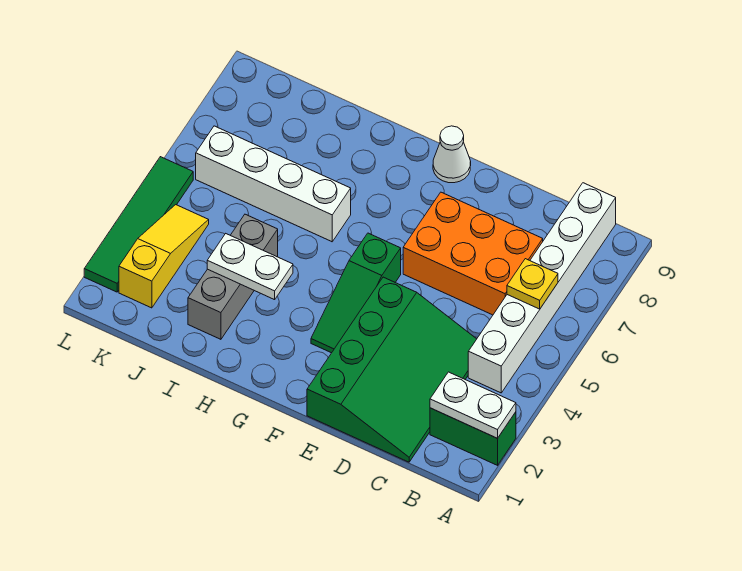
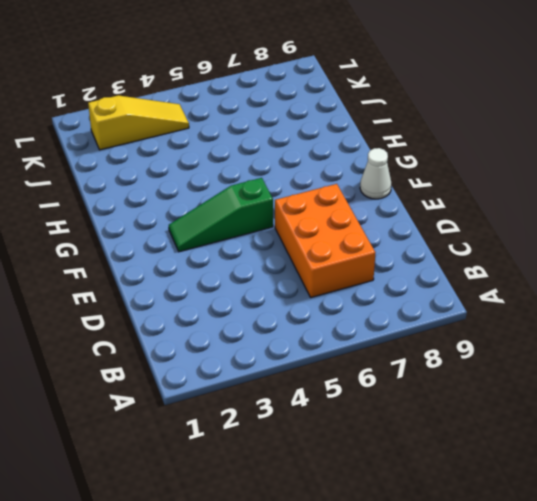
none -> green 1x2 brick [430,408,516,465]
none -> white 1x6 brick [468,183,616,393]
none -> green 3x4 slope [307,277,476,462]

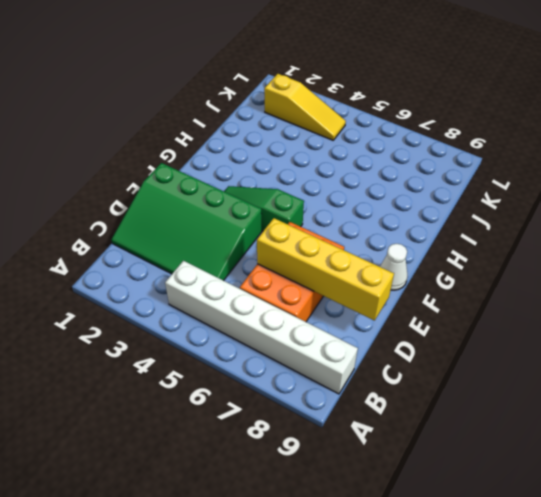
yellow 1x4 brick [257,218,394,321] -> none
none -> green 1x2 brick [430,408,516,465]
none -> white 1x4 brick [196,126,351,242]
none -> grey 1x3 brick [188,214,278,339]

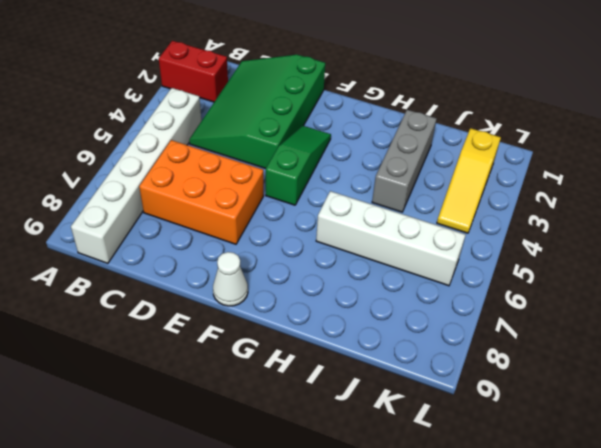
red 1x2 brick [159,41,228,102] -> green 1x2 brick [430,408,516,465]
none -> green 1x4 tile [84,157,193,292]
none -> white 1x2 plate [430,372,516,438]
none -> yellow 1x1 plate [507,259,558,309]

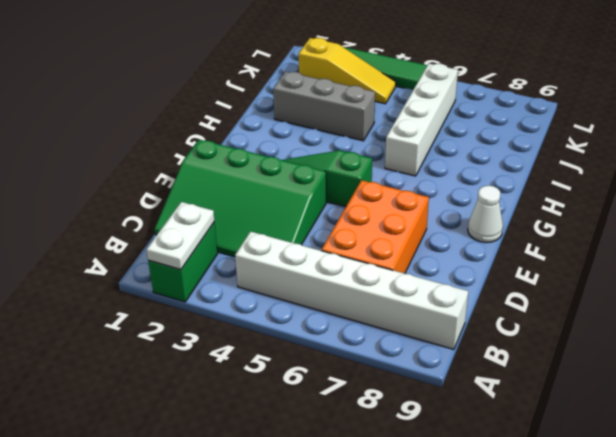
none -> yellow 1x1 plate [507,259,558,309]
none -> white 1x2 plate [207,234,293,300]

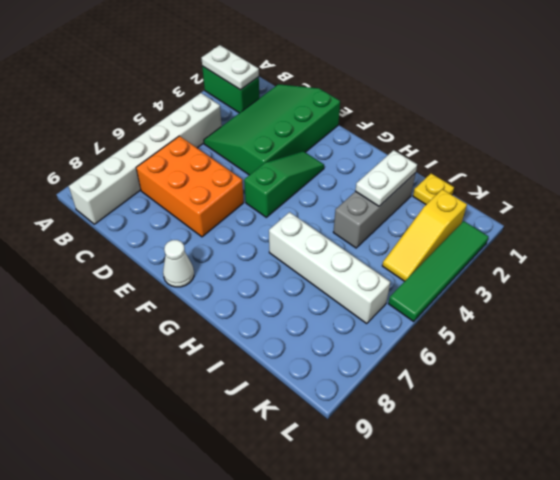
white 1x2 plate [356,150,417,206] -> white 1x2 plate turned to [207,234,293,300]
yellow 1x1 plate [413,174,454,204] -> yellow 1x1 plate moved to [507,259,558,309]

